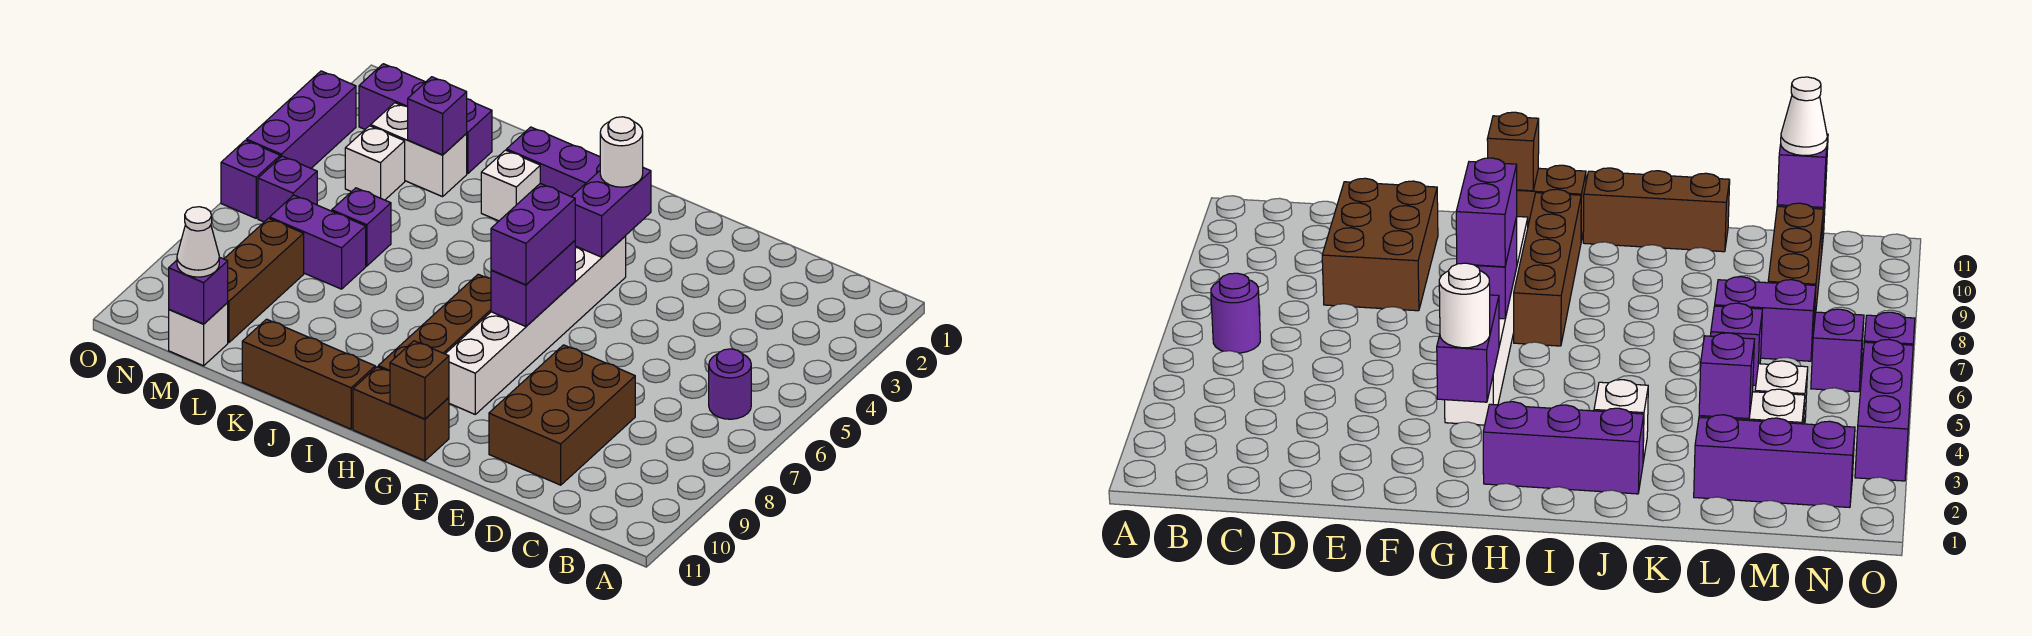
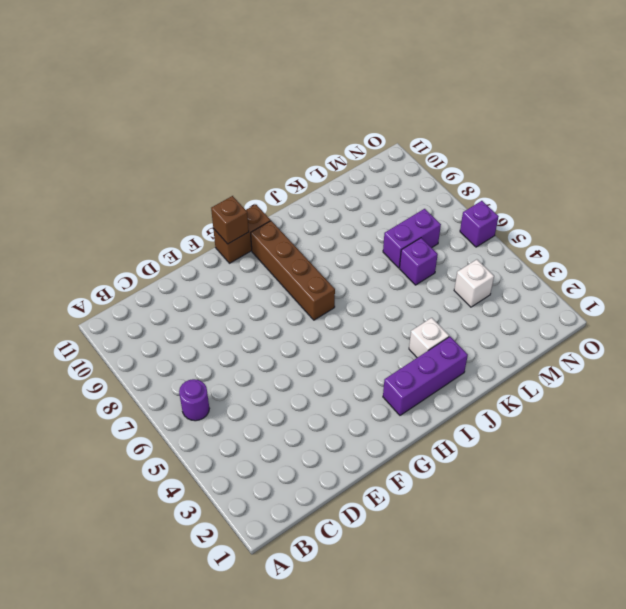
none -> brown 2x3 brick [489,345,635,485]
none -> white 1x6 brick [446,236,626,414]
none -> brown 1x3 brick [242,319,375,429]

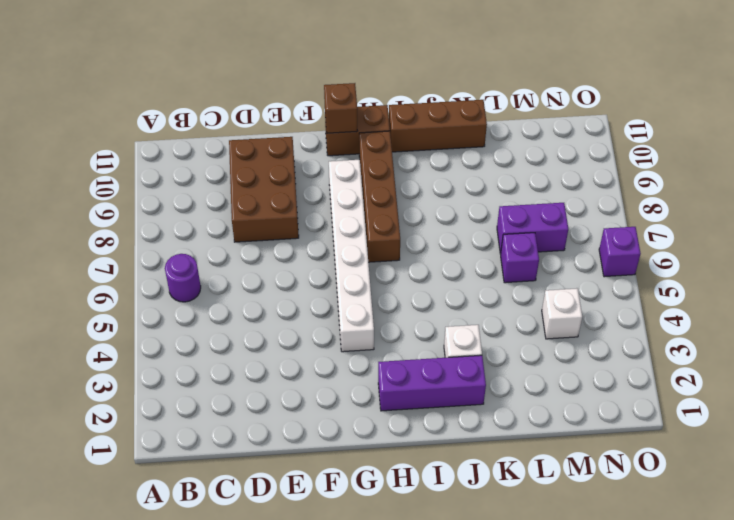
none -> purple 1x3 brick [359,64,492,174]
none -> white 1x2 brick [371,103,467,197]
none -> brown 1x3 brick [224,218,304,343]

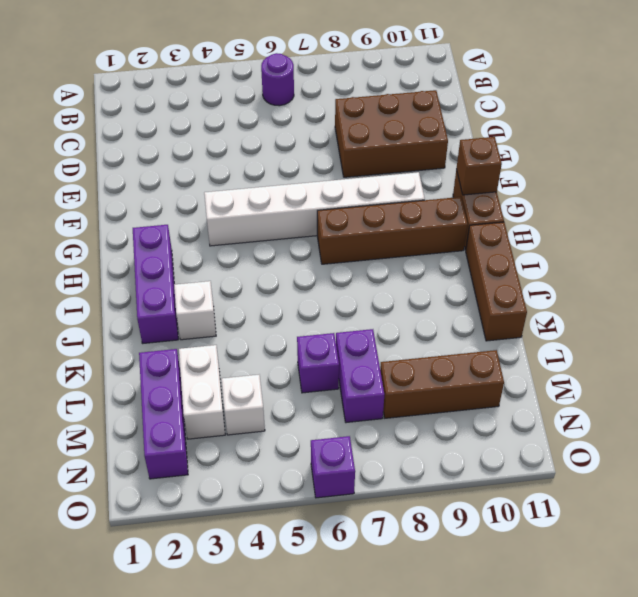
none -> white 1x1 brick [169,303,228,366]
none -> purple 1x1 brick [258,156,317,222]
none -> purple 1x3 brick [246,71,356,168]

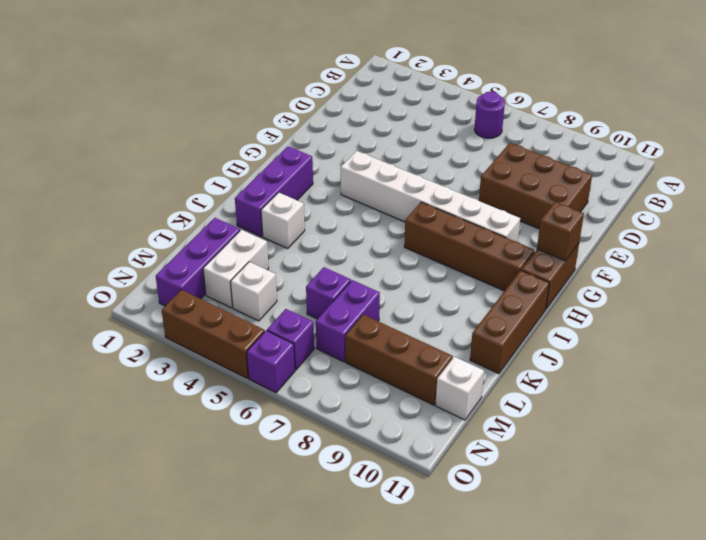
brown 1x3 brick [162,290,265,378] -> purple 1x3 brick [246,71,356,168]
none -> purple 1x2 brick [572,168,651,257]
none -> purple 1x2 brick [491,241,575,326]
none -> purple 1x1 brick [407,77,467,155]

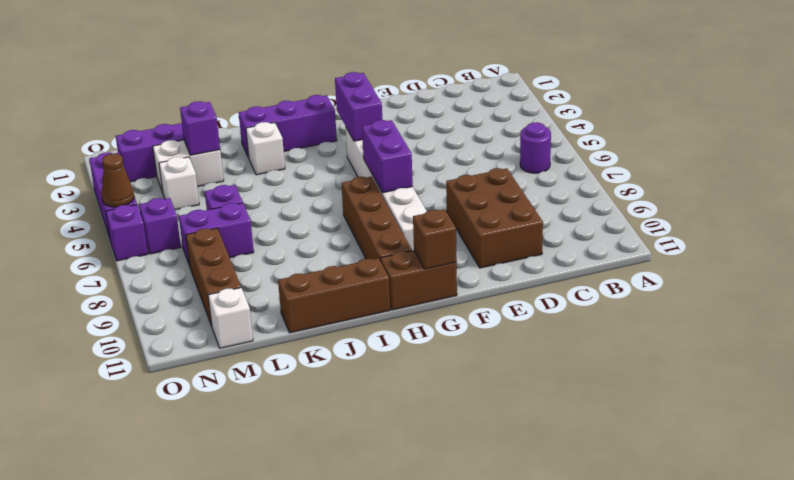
brown 1x1 cone [102,153,134,207] -> none
none -> purple 1x1 brick [169,257,228,324]
none -> white 1x1 round brick [600,117,643,187]
none -> purple 1x2 brick [491,183,575,285]

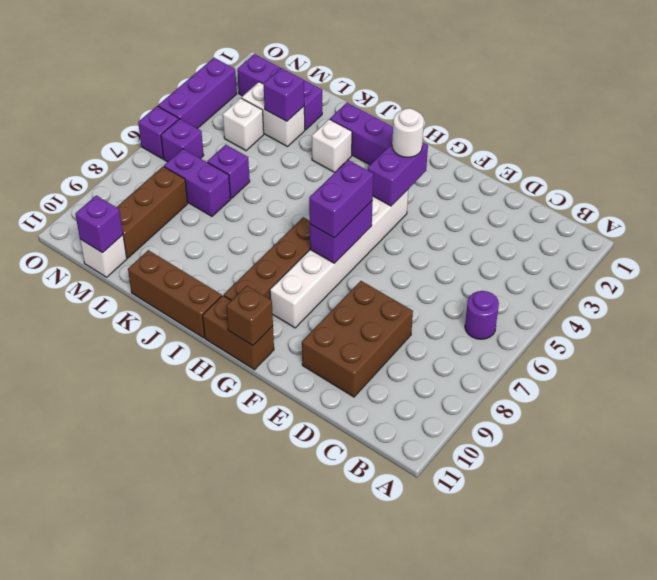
none -> white 1x1 cone [177,207,219,277]

